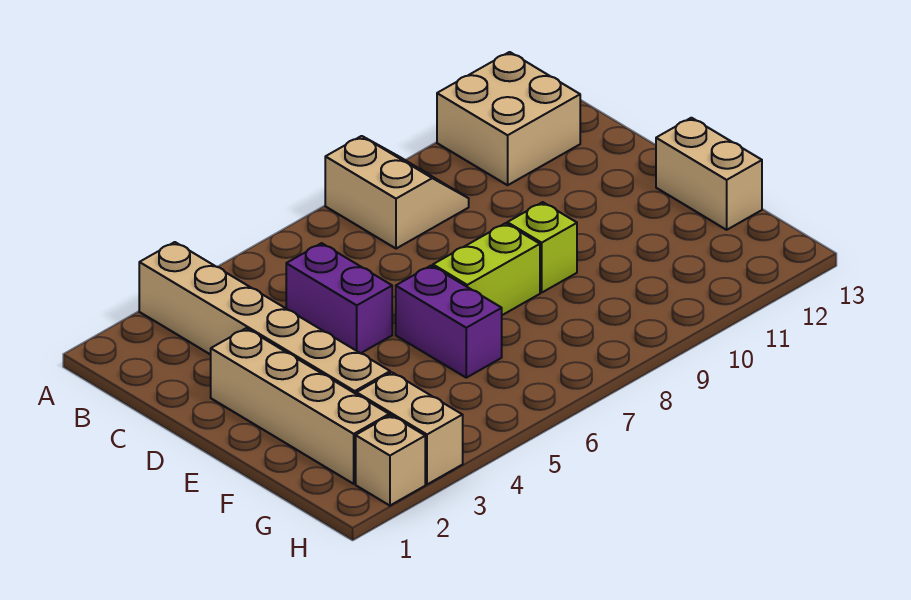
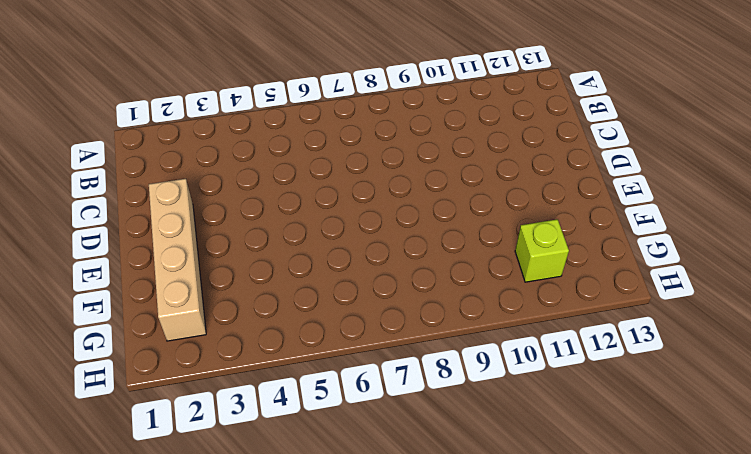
lime 1x1 brick [515,219,569,282] -> lime 1x1 brick moved to [507,202,577,292]
none -> tan 1x6 brick [139,242,390,394]
none -> tan 2x2 slope [325,136,469,249]

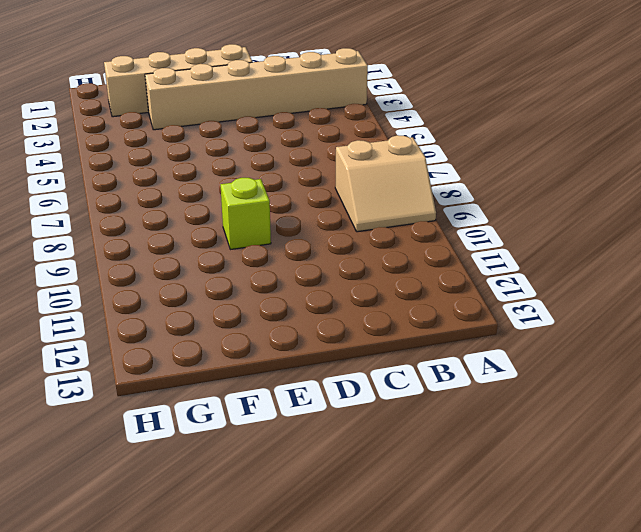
none -> tan 2x2 brick [437,52,580,185]
none -> purple 1x2 brick [286,243,392,353]

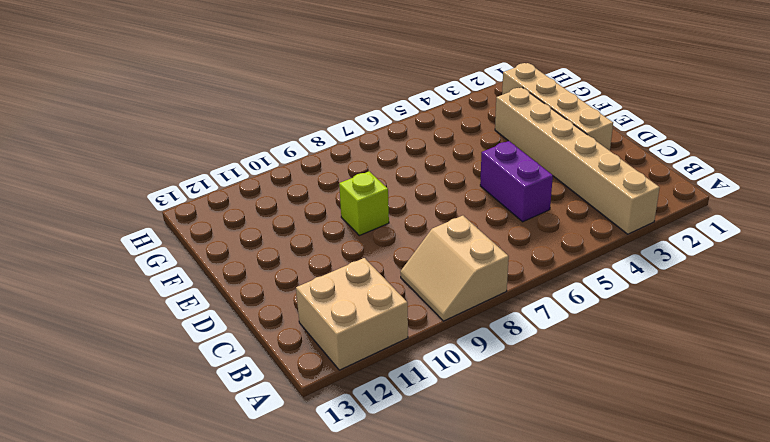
none -> purple 1x2 brick [396,266,502,378]
none -> lime 1x2 brick [433,223,540,315]

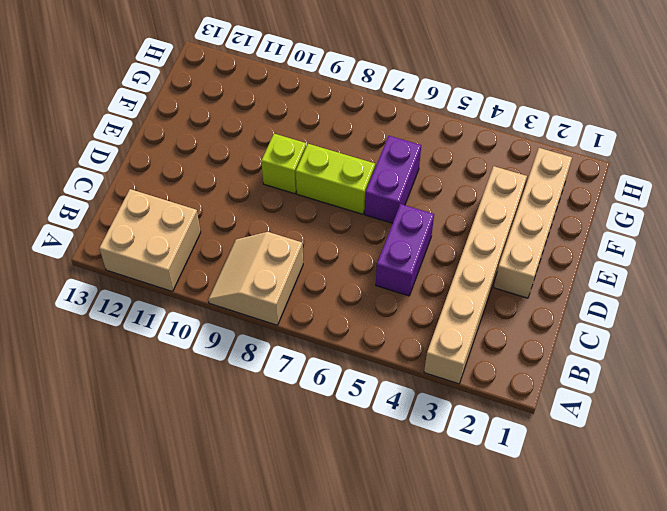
none -> tan 1x2 brick [656,118,762,230]
none -> tan 1x2 brick [357,372,463,484]

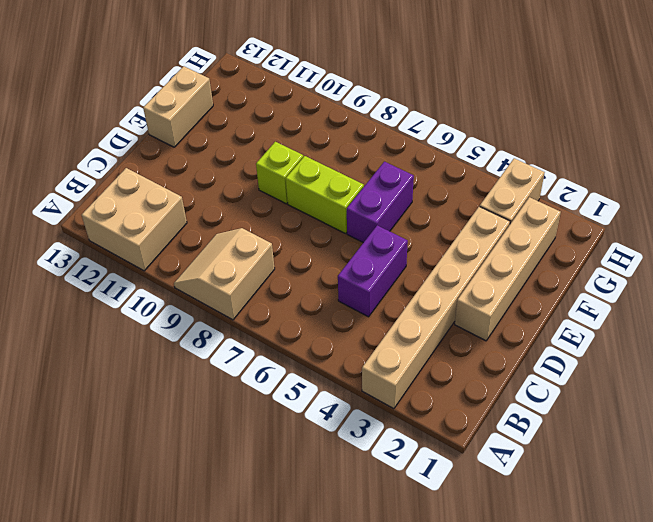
none -> tan 1x1 brick [356,415,425,506]

